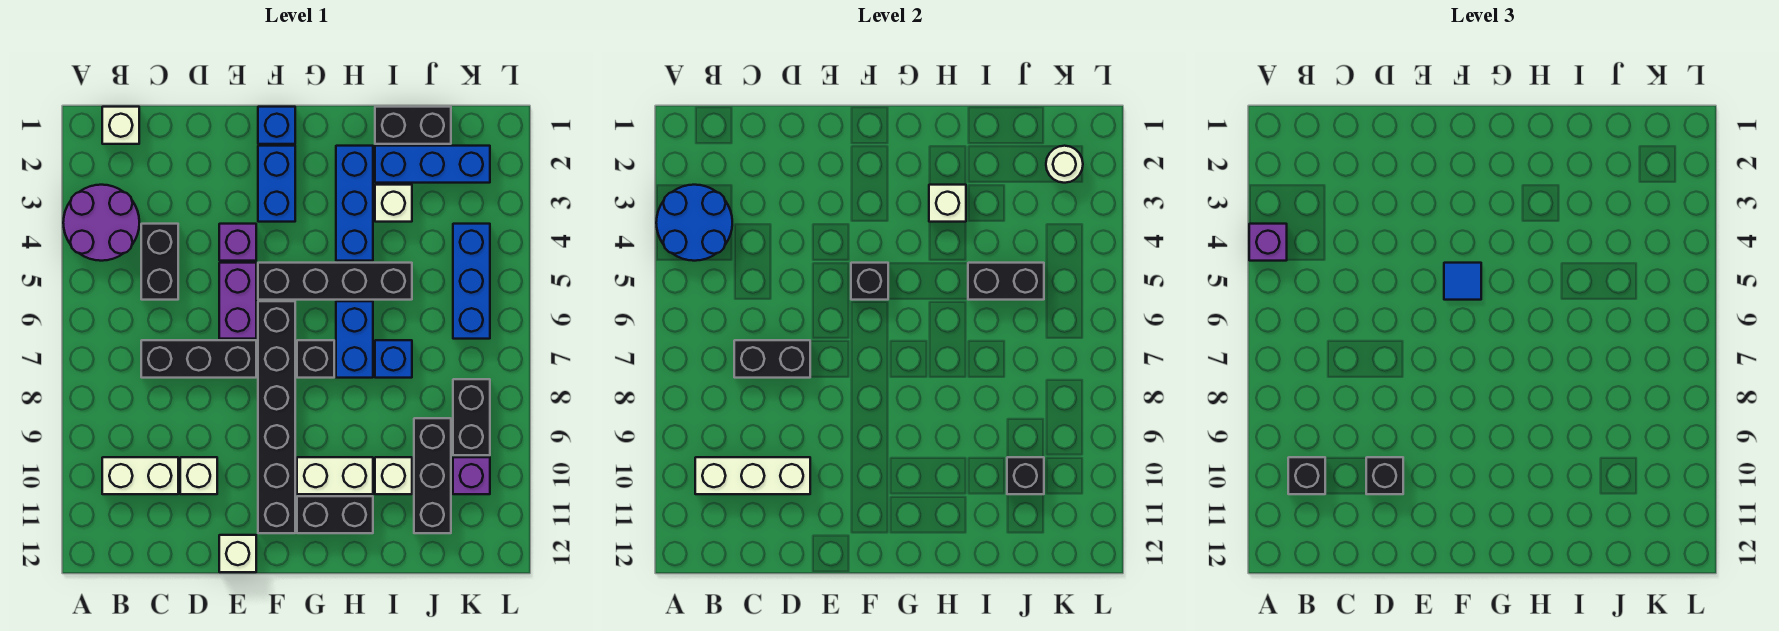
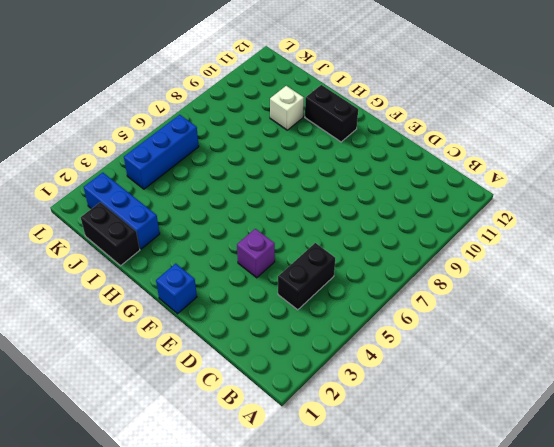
none -> purple 2x2 round brick [63,185,139,261]
none -> white 1x1 brick [102,107,139,144]
none -> white 1x2 brick [102,457,178,494]
none -> black 1x3 brick [141,340,256,378]

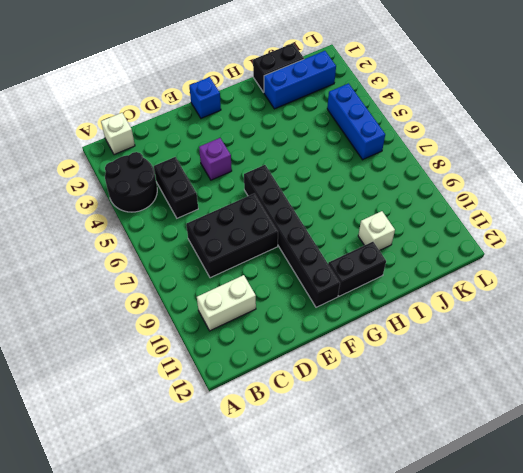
black 2x2 round brick [105,152,157,212] -> purple 2x2 round brick [63,185,139,261]
black 2x3 brick [186,194,278,278] -> black 1x3 brick [141,340,256,378]
none -> white 1x1 brick [180,457,217,494]
none -> purple 1x2 brick [219,263,256,339]
none -> white 1x1 brick [219,535,256,572]
none -> blue 1x2 brick [258,146,295,222]

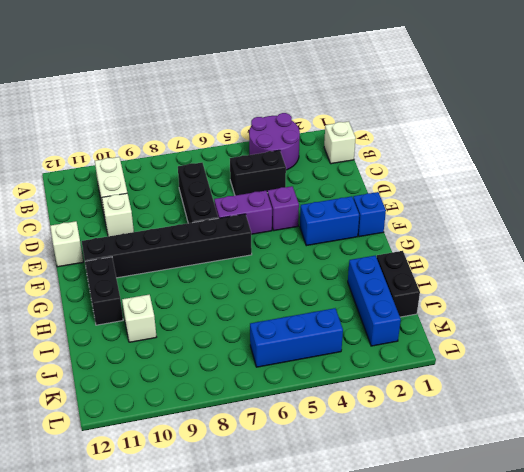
none -> black 1x4 brick [258,263,412,300]
none -> black 1x1 brick [297,340,334,378]
none -> white 1x2 brick [297,457,373,494]
none -> blue 1x3 brick [336,146,373,261]

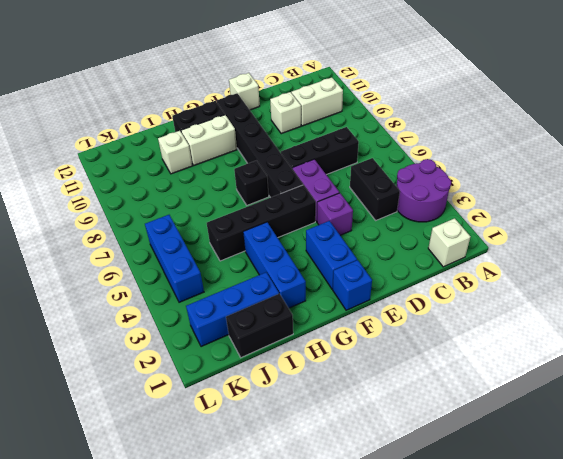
none -> blue 1x2 brick [336,301,373,378]
none -> white 1x1 brick [375,185,412,222]
none -> blue 1x1 brick [375,340,412,378]
none -> black 1x3 brick [414,418,451,533]

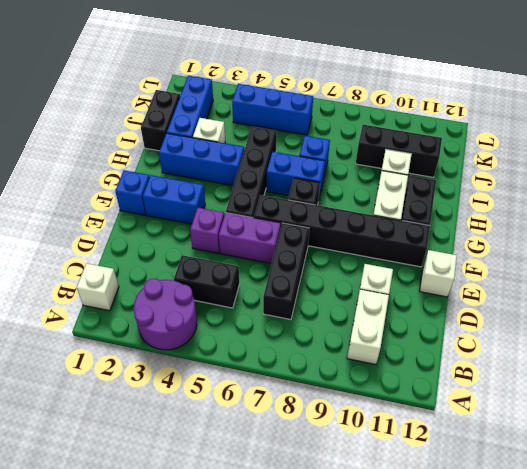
none -> black 1x2 brick [453,379,490,455]
none -> purple 1x1 brick [453,457,490,494]
none -> blue 2x2 round brick [656,185,732,261]
none -> white 1x3 brick [695,457,810,494]

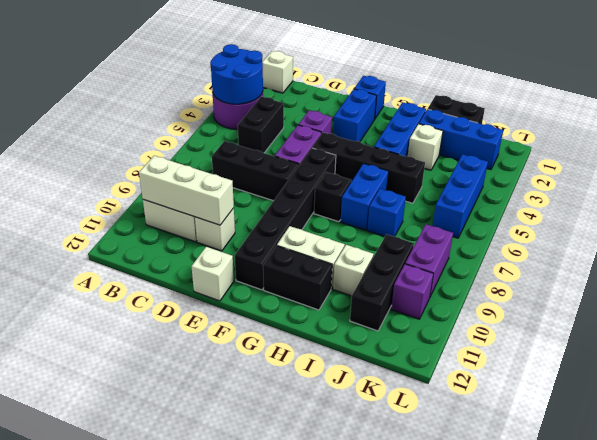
purple 1x2 brick [405,224,453,297] -> black 1x2 brick [453,379,490,455]
none -> black 1x2 brick [734,340,810,378]
none -> black 1x1 brick [851,263,888,300]
none -> white 1x1 brick [929,185,966,222]
none -> black 1x2 brick [968,263,1044,300]

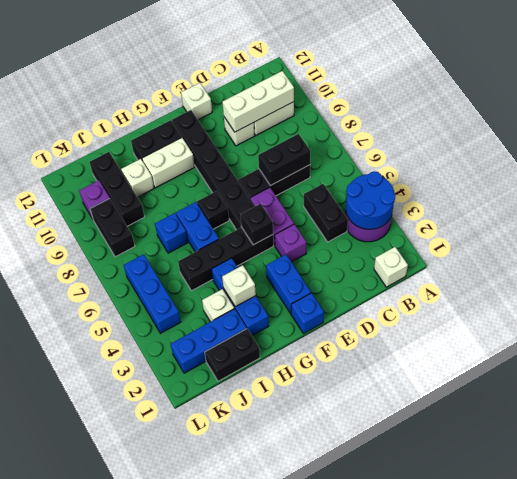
none -> black 1x2 brick [968,263,1044,300]
none -> black 1x1 brick [1007,457,1044,494]
none -> white 1x1 round brick [1046,146,1083,183]
none -> purple 1x1 brick [1249,224,1287,261]

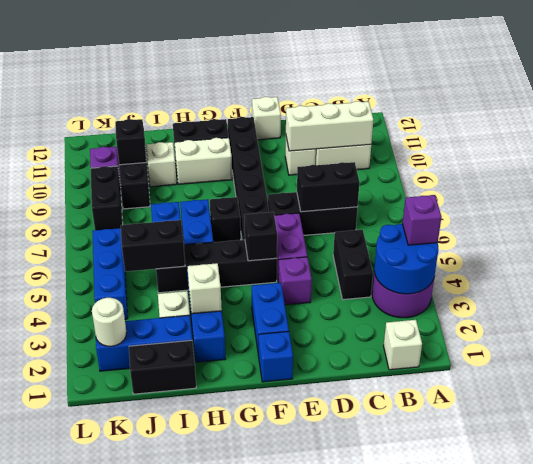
none -> black 1x1 brick [1288,457,1325,494]
none -> black 1x1 brick [1366,457,1403,494]
none -> blue 1x1 tile [1444,263,1481,300]

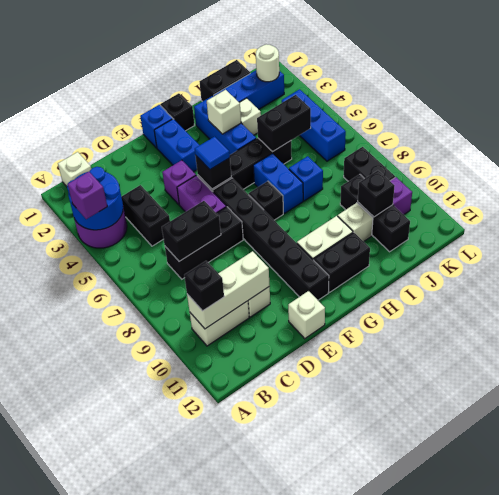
black 1x1 brick [160,93,194,131] -> black 1x1 brick moved to [1366,457,1403,494]

